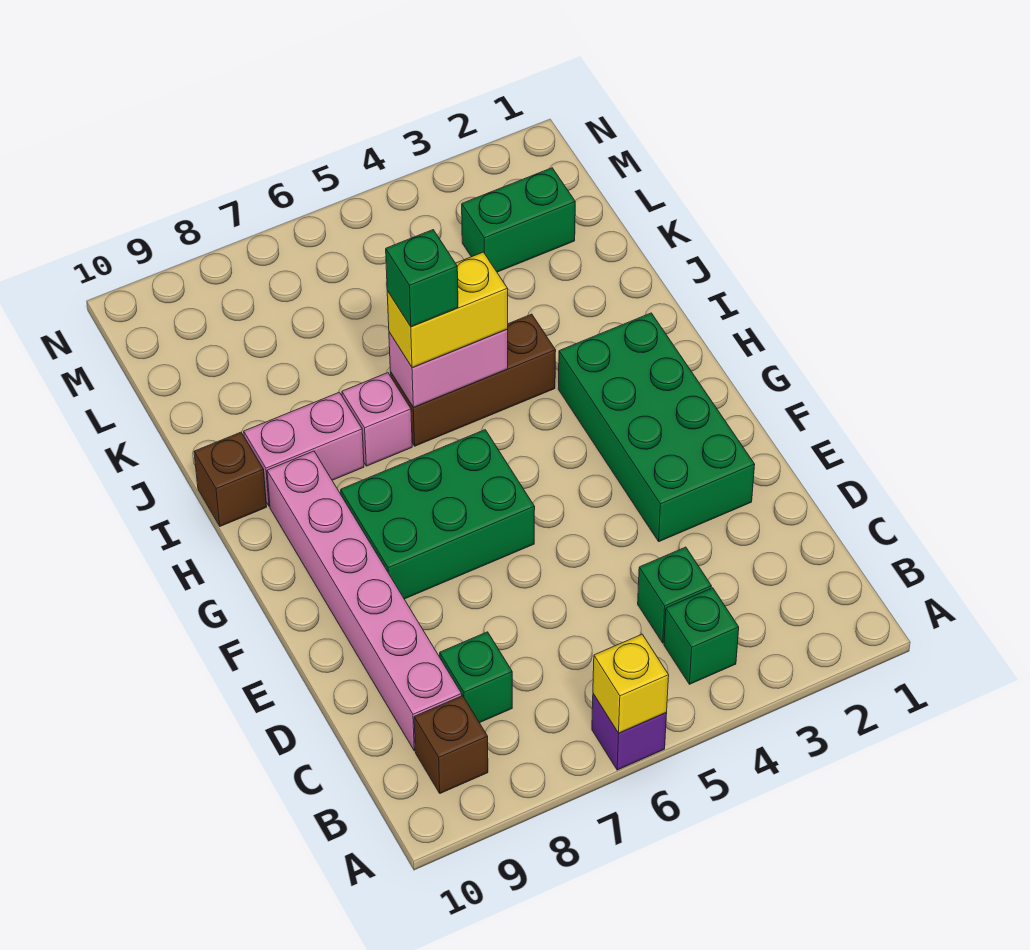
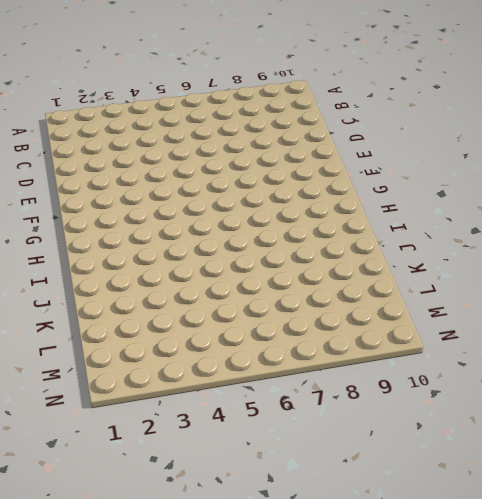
none -> purple 1x1 brick [592,694,667,770]
none -> green 1x1 brick [664,588,739,684]
none -> brown 1x1 brick [414,696,488,793]

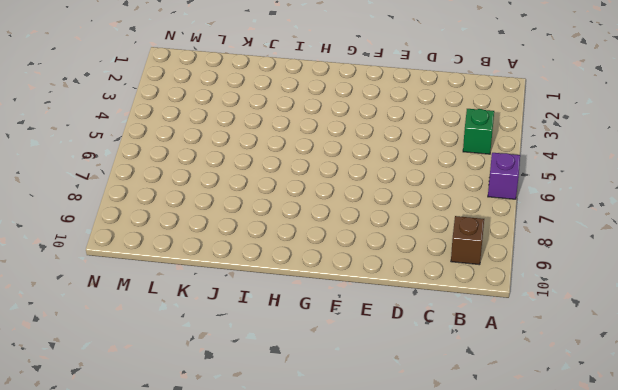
none -> green 1x1 brick [638,547,711,643]
none -> green 1x1 brick [440,632,512,723]
none -> pink 1x6 brick [267,451,462,751]

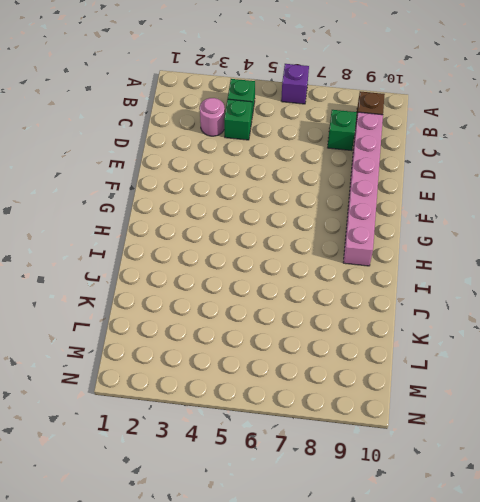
pink 1x1 round brick [200,98,225,136] -> none
none -> green 2x4 brick [558,313,755,542]
none -> green 2x3 brick [341,430,535,599]
none -> brown 1x3 brick [390,314,556,446]

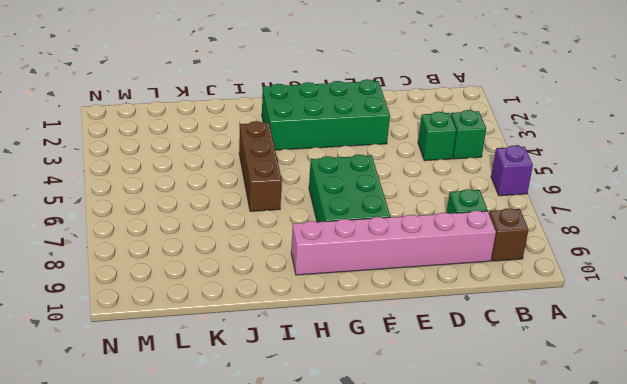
none -> pink 1x1 brick [342,373,412,466]
none -> pink 1x2 brick [244,392,364,506]
none -> brown 1x1 brick [194,432,267,526]

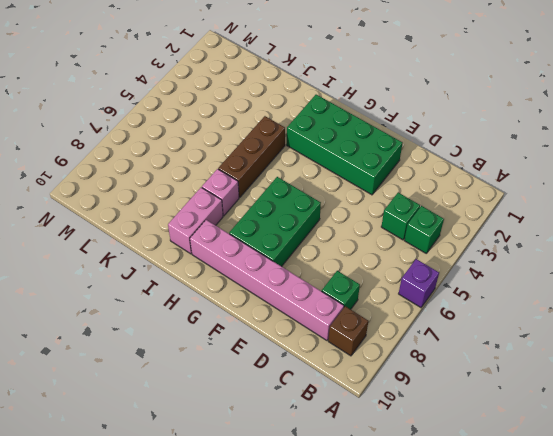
none -> brown 1x1 brick [194,432,267,526]
none -> green 1x2 brick [462,168,575,272]
none -> yellow 1x1 brick [593,634,669,733]

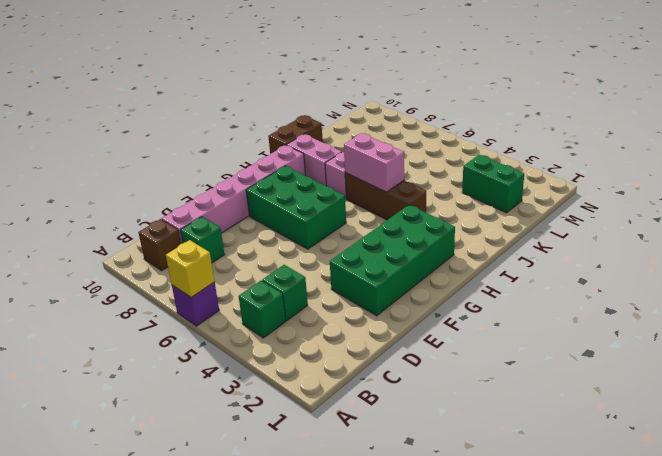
brown 1x2 brick [268,115,323,154] -> brown 1x1 brick [194,432,267,526]
none -> yellow 1x2 brick [387,252,508,368]
none -> green 1x1 brick [386,230,458,327]

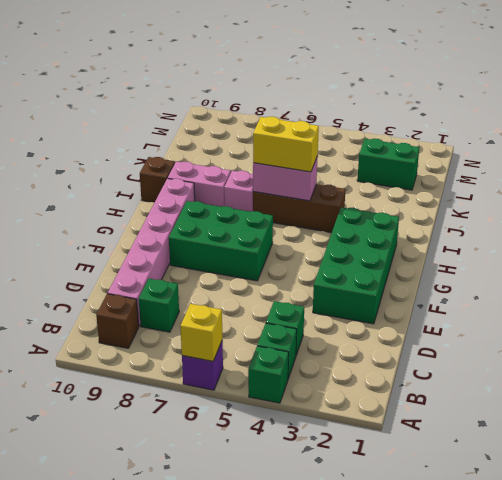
green 1x1 brick [248,346,289,403] -> green 1x1 brick moved to [386,230,458,327]

